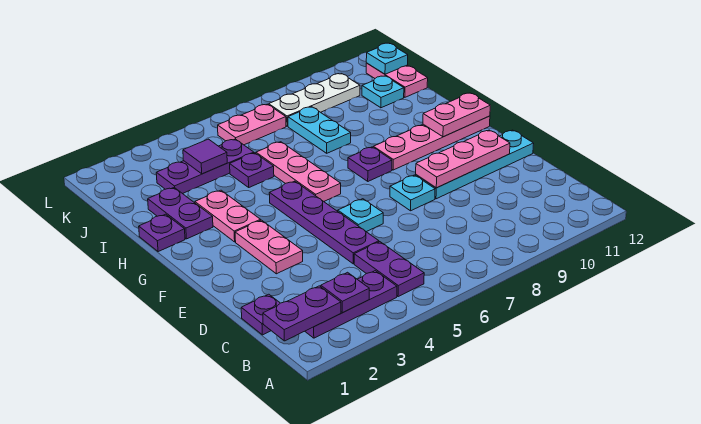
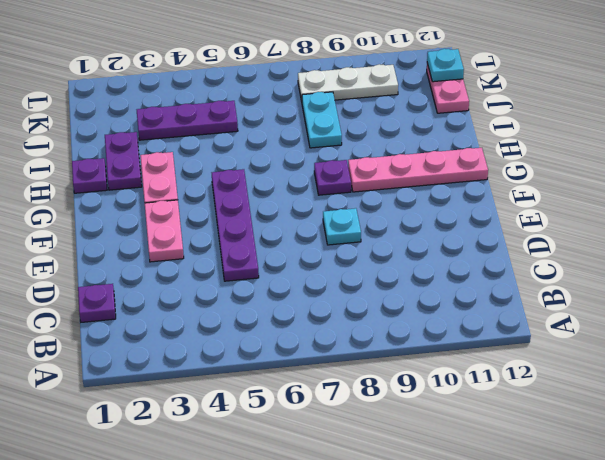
none -> purple 1x3 plate [305,271,397,338]
none -> purple 1x2 plate [354,242,424,297]
none -> cyan 1x1 plate [338,199,383,232]

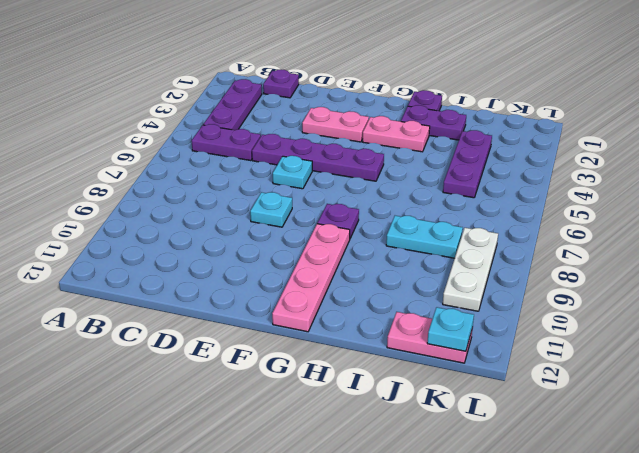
none -> cyan 1x4 plate [416,130,534,199]
none -> pink 1x3 plate [256,142,341,201]
none -> purple 1x1 plate [230,153,274,187]

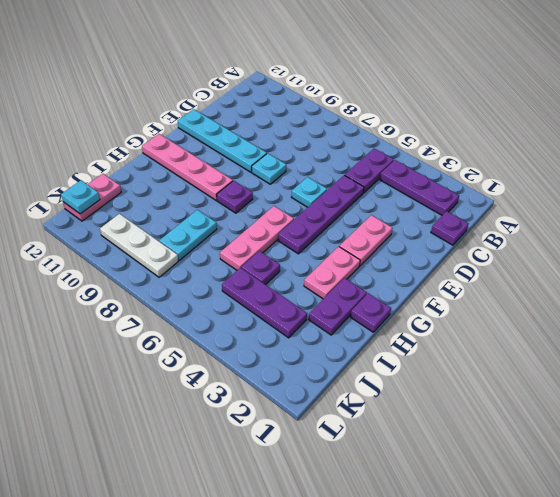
none -> cyan 1x1 plate [362,76,404,108]
none -> pink 1x2 plate [218,104,286,145]
none -> purple 1x2 plate [263,286,341,341]

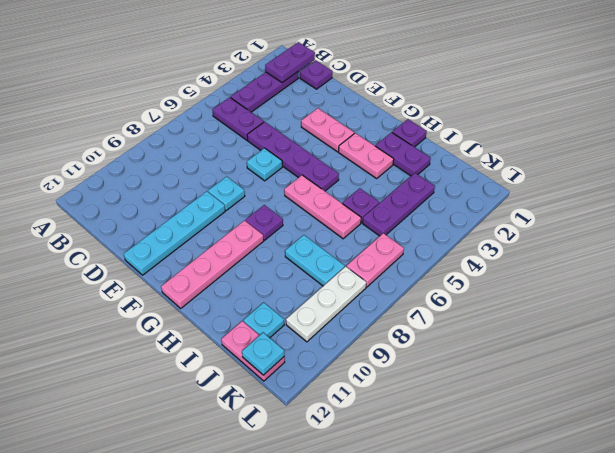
none -> purple 1x1 plate [321,272,369,313]
none -> pink 1x3 plate [416,130,510,188]
none -> pink 1x2 plate [423,93,490,137]

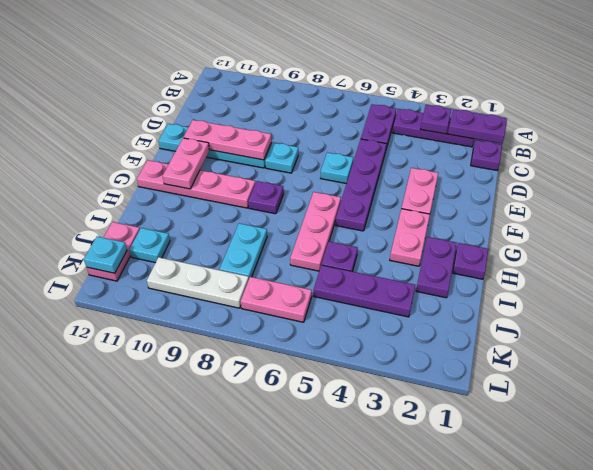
pink 1x2 plate [163,138,209,189] -> pink 1x2 plate turned to [423,93,490,137]
none -> purple 1x1 tile [183,139,227,174]

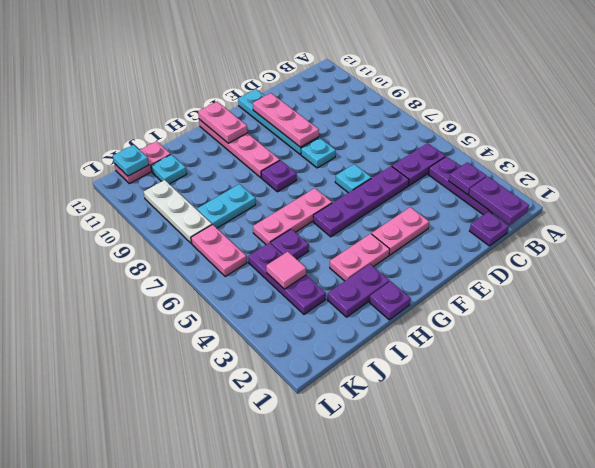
pink 1x1 tile [266,252,306,289] -> purple 1x1 tile [183,139,227,174]

